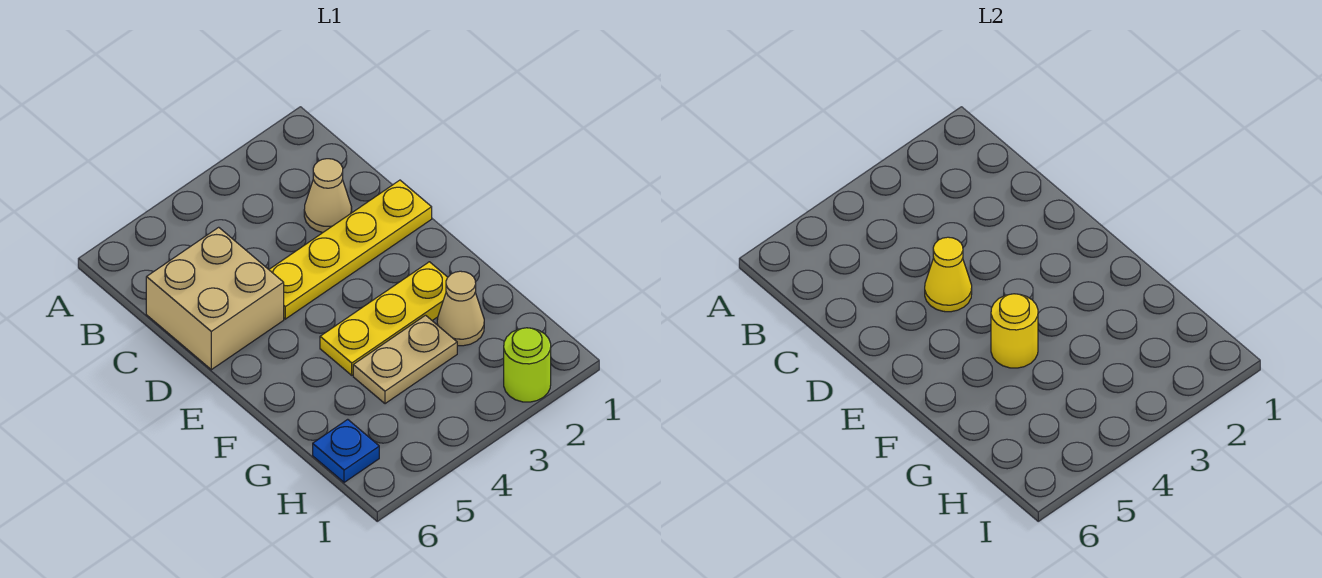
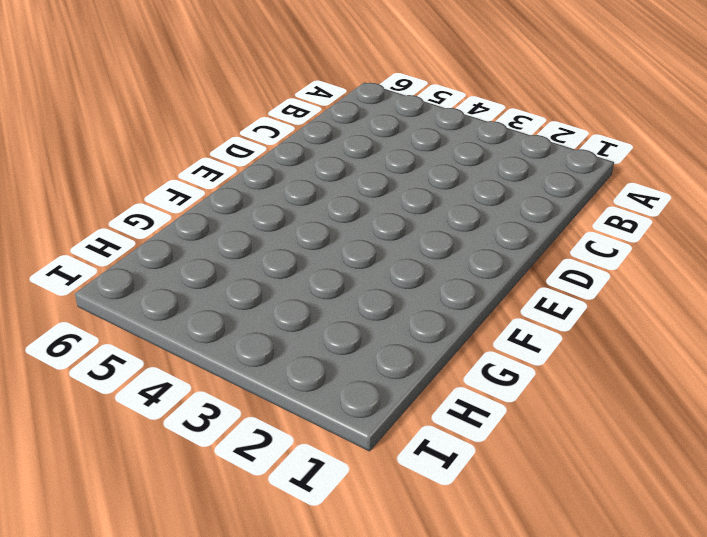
none -> tan 1x1 cone [304,159,352,232]
none -> tan 2x2 brick [146,227,284,370]

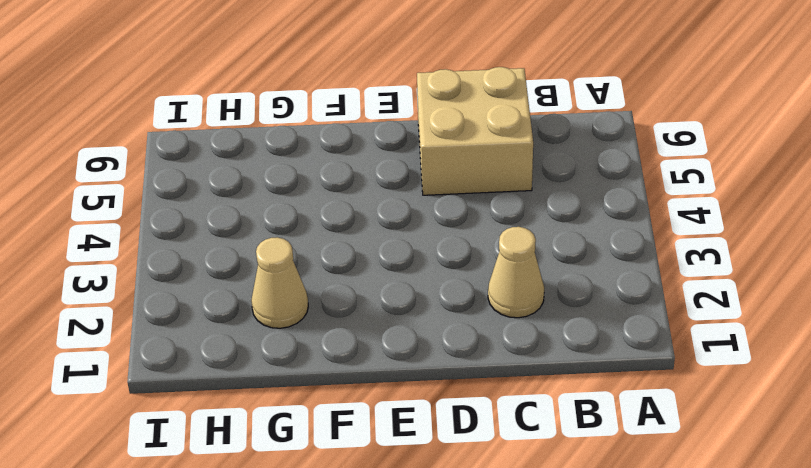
none -> yellow 1x4 plate [269,180,432,319]
none -> yellow 1x3 plate [320,262,448,375]

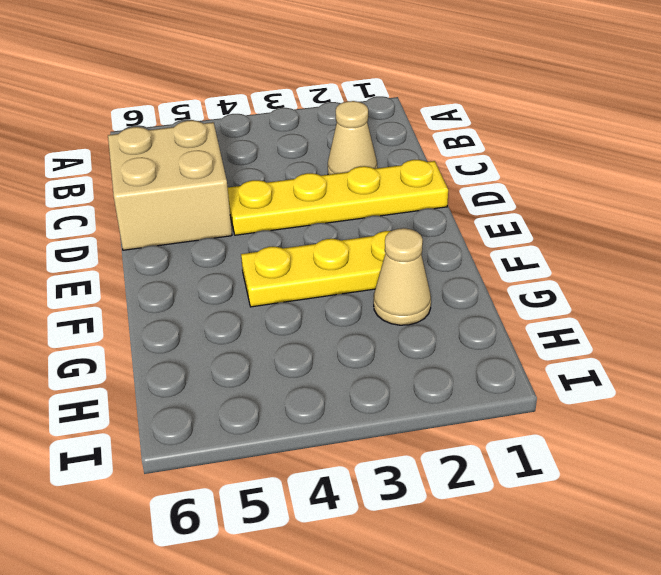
none -> tan 1x2 plate [353,315,457,404]
none -> blue 1x1 plate [313,419,379,482]

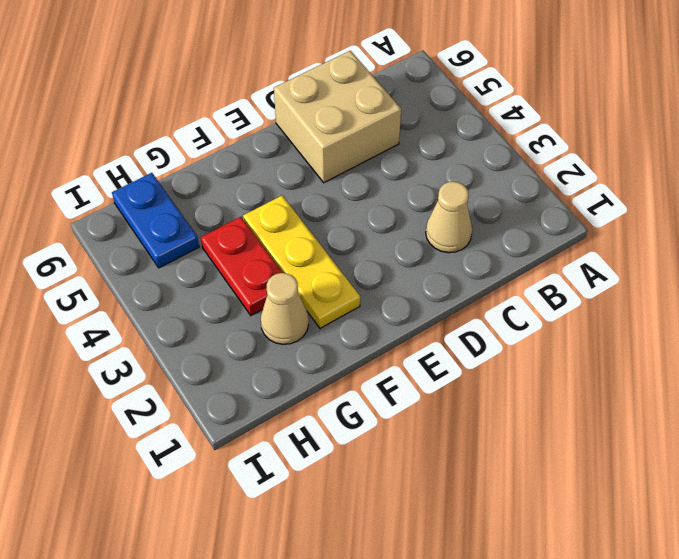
red 1x2 plate [201,217,283,315] -> tan 1x2 plate [353,315,457,404]
blue 1x2 plate [112,173,199,268] -> blue 1x1 plate [313,419,379,482]
none -> yellow 1x4 plate [269,180,432,319]
none -> lime 1x1 round brick [504,328,551,402]

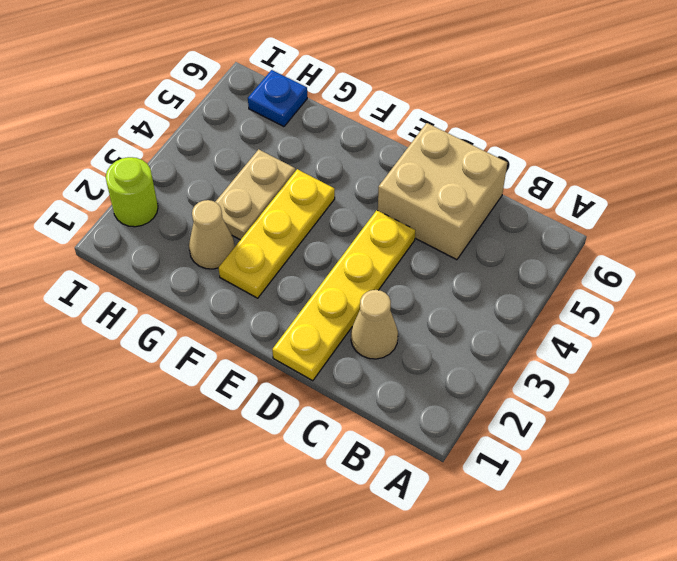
none -> yellow 1x1 cone [925,237,972,312]
none -> yellow 1x1 round brick [991,294,1038,368]

